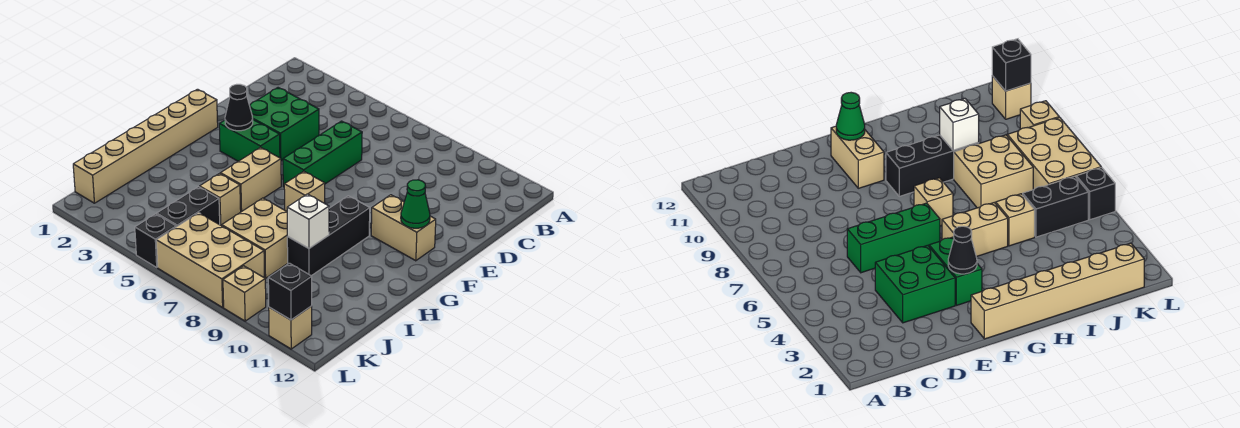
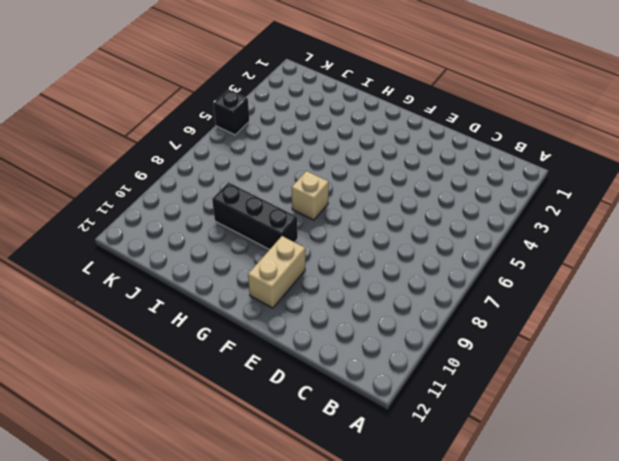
none -> green 2x2 brick [249,88,319,161]
none -> green 1x3 brick [283,121,362,187]
none -> tan 1x6 brick [73,89,218,203]

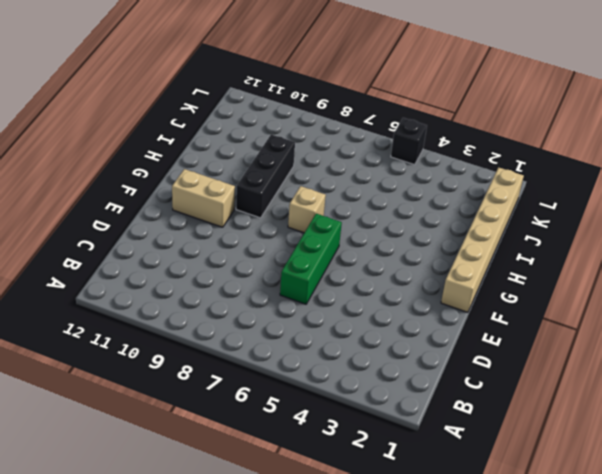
none -> green 2x2 brick [249,88,319,161]
none -> green 1x2 brick [219,120,280,161]
none -> tan 1x2 brick [221,147,281,212]

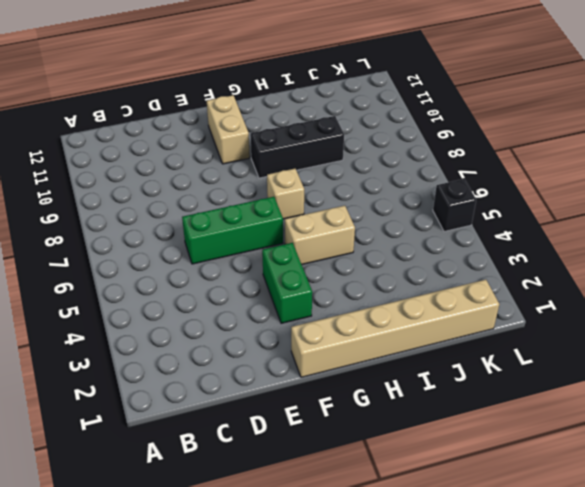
none -> green 2x2 brick [249,88,319,161]
none -> tan 1x1 brick [200,174,241,226]
none -> tan 2x2 brick [222,198,288,279]

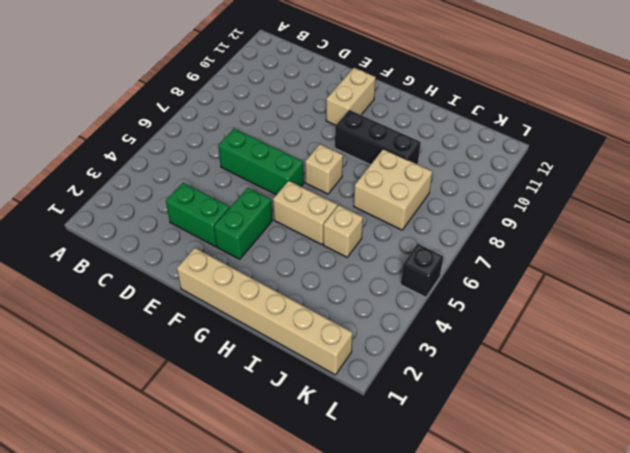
green 1x2 brick [166,183,230,247] -> green 2x2 brick [249,88,319,161]
none -> black 1x2 brick [157,187,220,227]
none -> tan 2x3 brick [156,213,265,307]
none -> tan 1x1 brick [223,266,266,321]

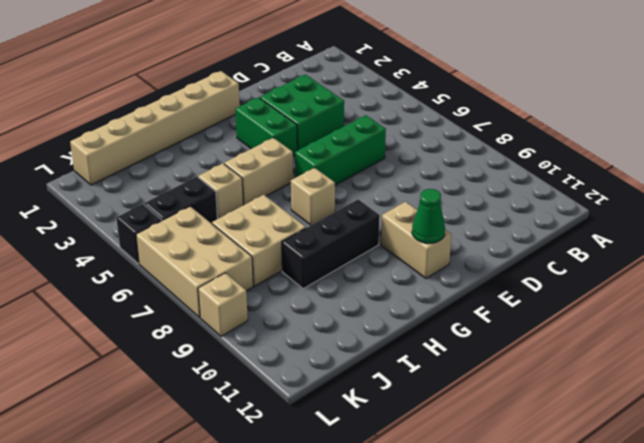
none -> tan 1x1 brick [269,306,312,349]
none -> black 1x1 cone [225,84,253,131]
none -> white 1x1 brick [287,194,329,248]

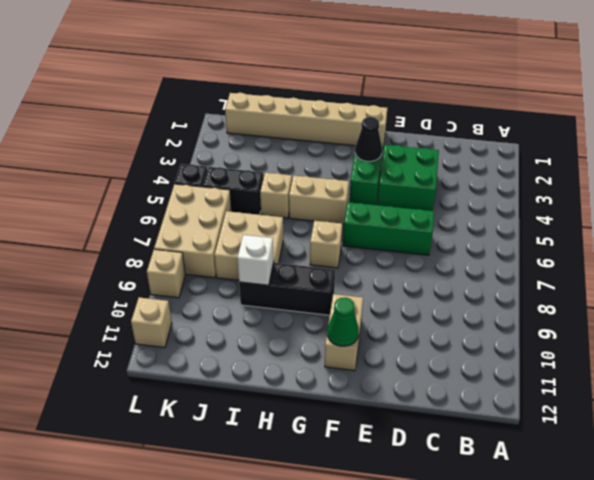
none -> black 1x1 brick [268,263,312,320]

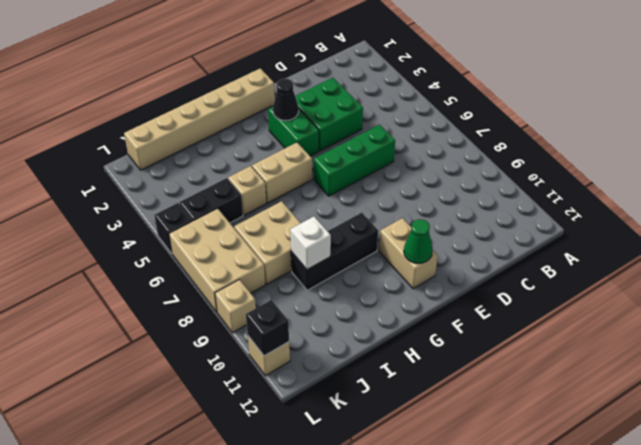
none -> tan 1x1 brick [284,171,325,211]

